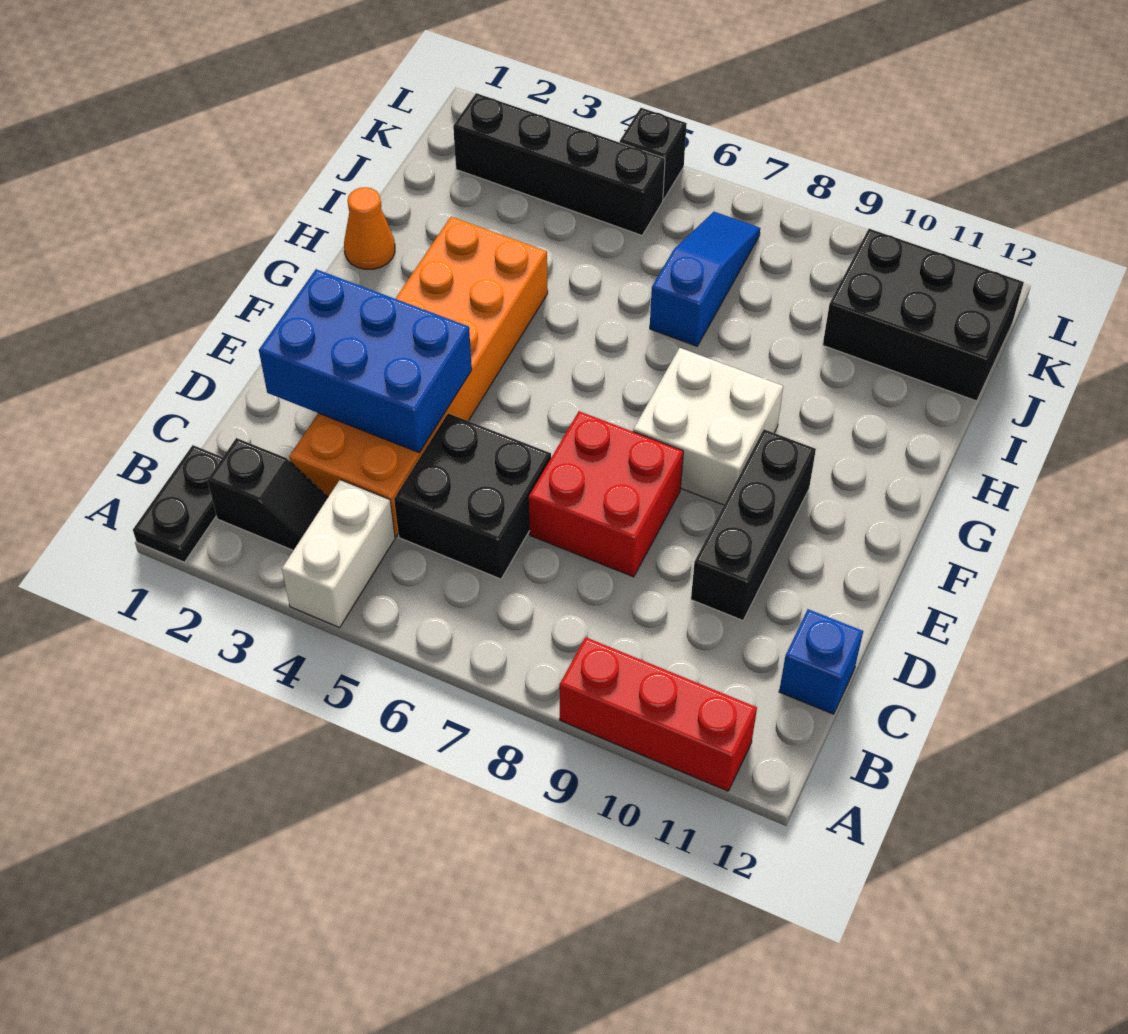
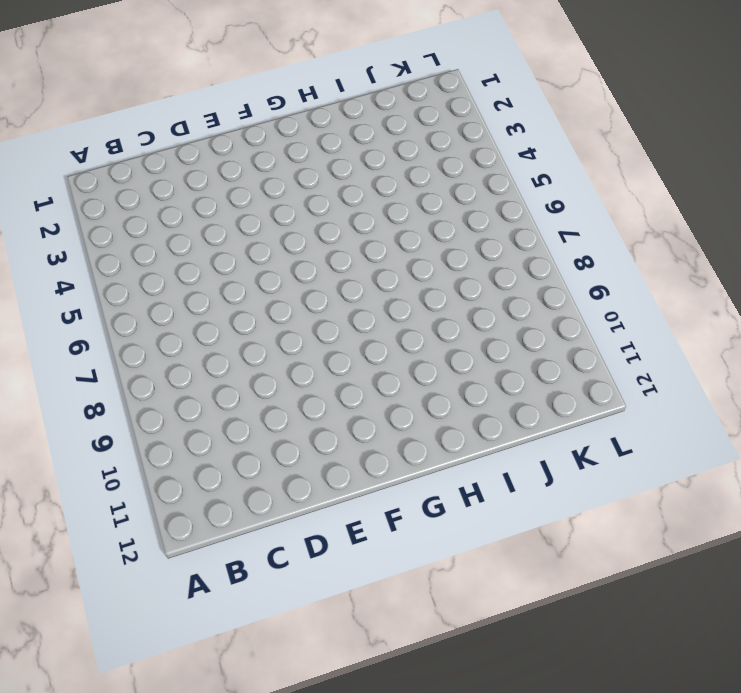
none -> black 1x2 plate [133,445,223,562]
none -> white 1x2 brick [282,480,395,628]
none -> red 1x3 brick [559,637,757,791]

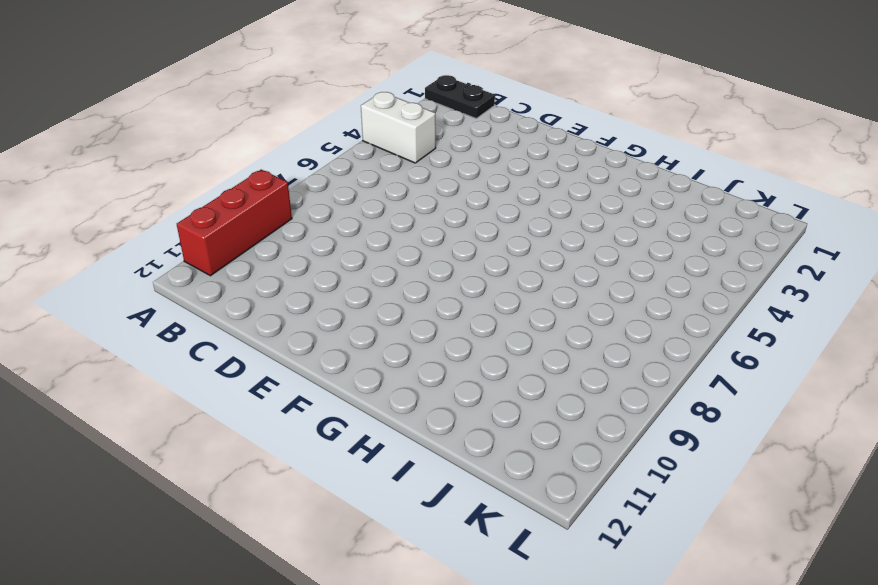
none -> black 1x2 slope [208,438,328,550]
none -> orange 2x6 brick [289,217,548,536]
none -> black 2x2 brick [394,413,551,579]

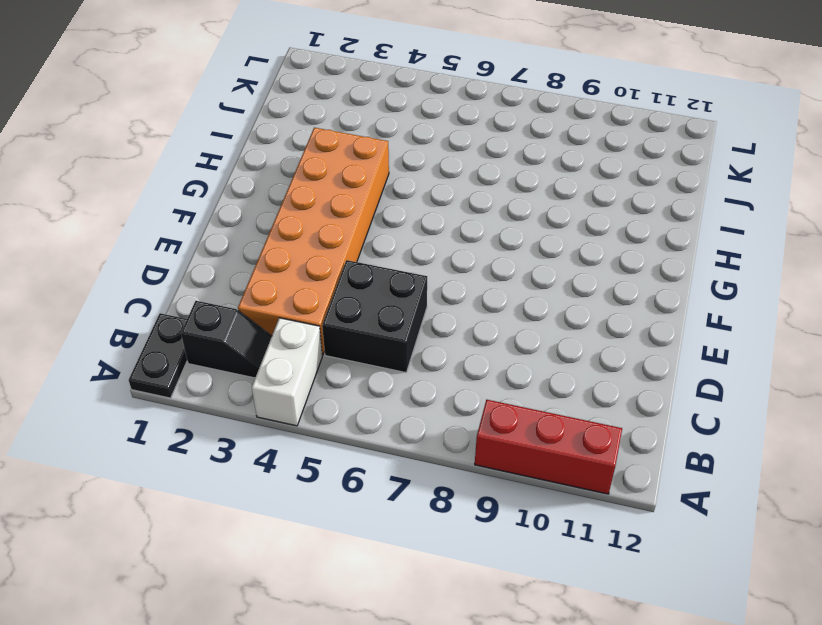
none -> blue 1x1 brick [779,609,863,714]
none -> red 2x2 brick [529,411,683,577]
none -> black 1x3 brick [691,429,816,620]

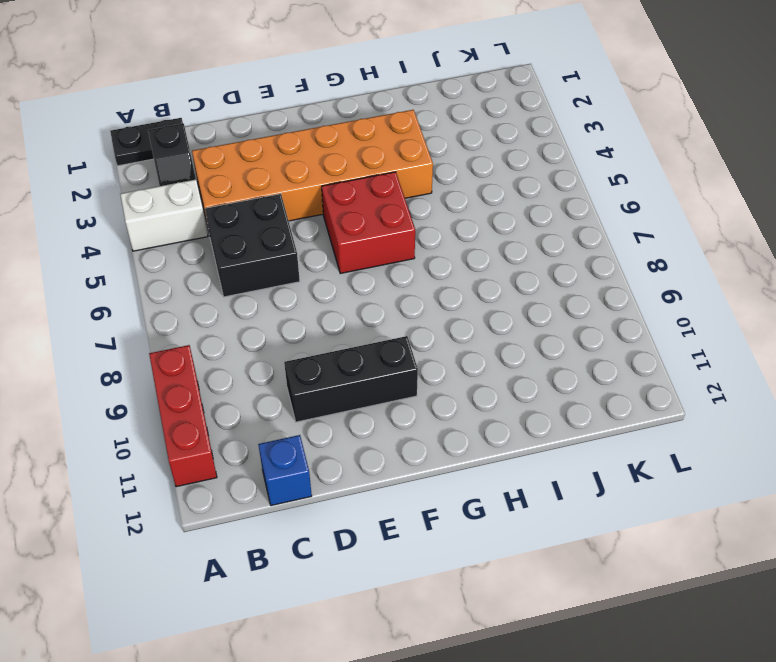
red 2x2 brick [322,172,415,274] -> red 2x2 brick moved to [529,411,683,577]
none -> white 2x2 brick [633,348,783,505]
none -> orange 1x1 cone [344,187,395,269]
none -> blue 1x3 slope [650,212,760,346]

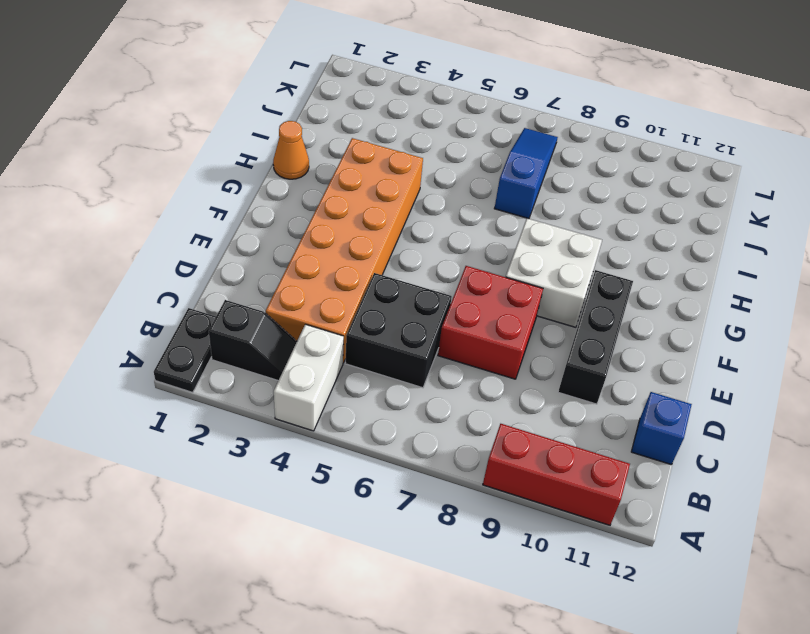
none -> black 2x3 brick [823,229,1024,401]
none -> black 1x4 brick [453,93,665,235]
none -> black 1x1 brick [620,108,687,200]

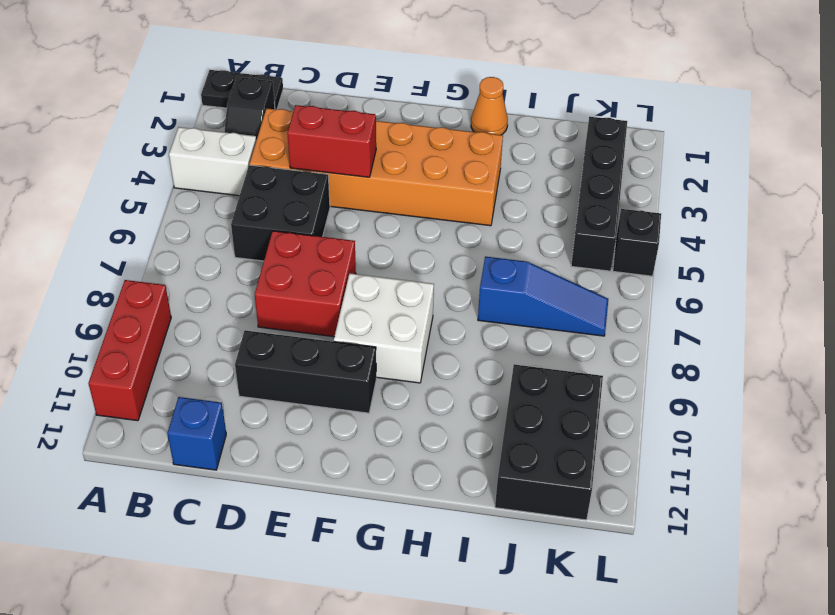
red 1x2 brick [287,105,376,177] -> blue 2x3 brick [259,269,472,453]

